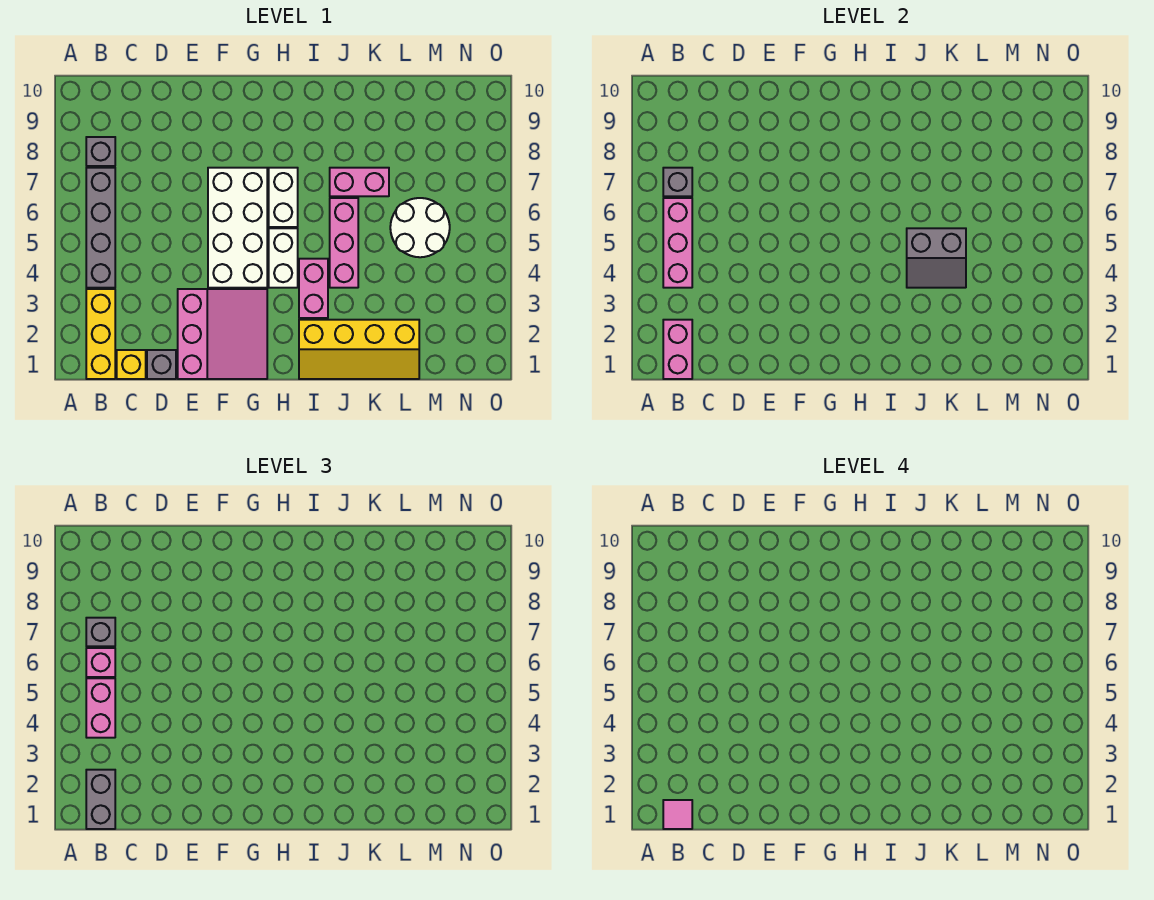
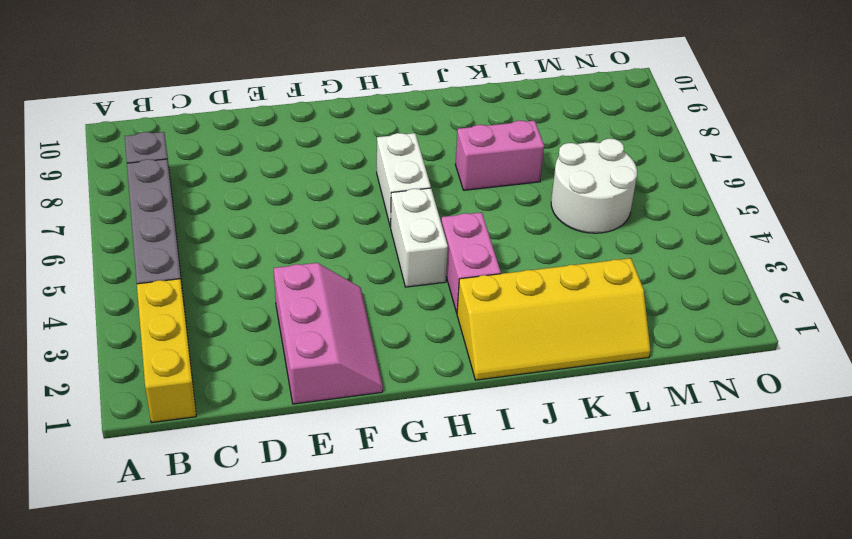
pink 2x3 slope [274,263,383,404] -> pink 3x3 slope [178,289,267,379]
none -> yellow 1x1 brick [117,350,146,379]
none -> grey 1x1 brick [147,350,176,379]
none -> white 2x4 brick [208,168,267,288]

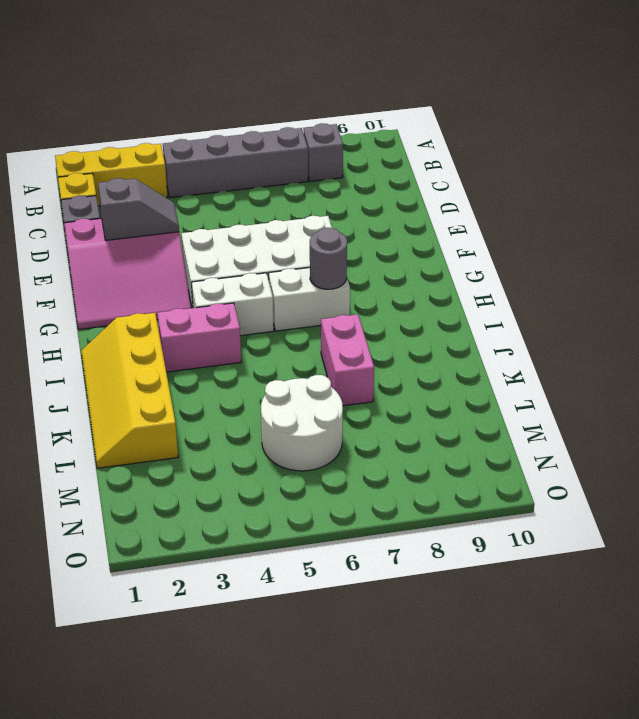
grey 1x2 slope [98,178,179,240] -> none
grey 1x1 round brick [310,228,347,289] -> none
none -> pink 1x3 brick [330,198,358,288]
none -> pink 1x2 brick [663,320,692,379]
none -> pink 1x3 brick [663,198,692,288]

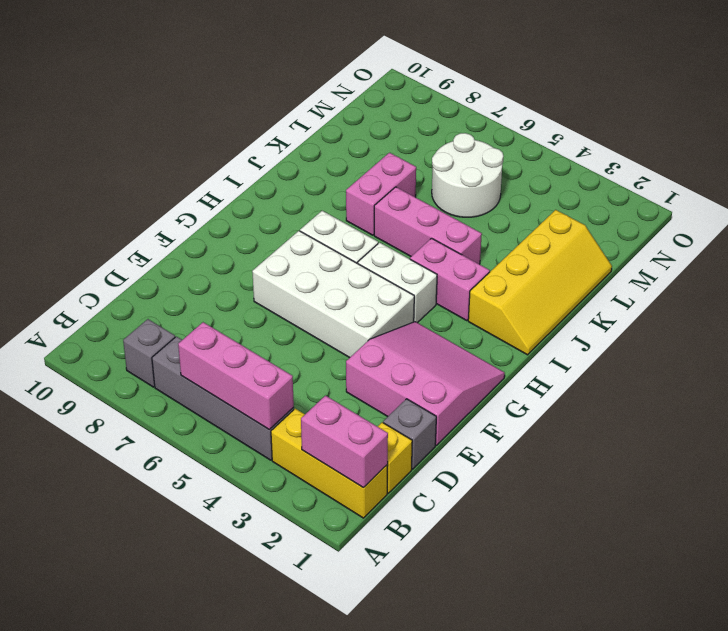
none -> grey 1x1 brick [663,168,692,196]
none -> grey 2x2 slope [907,228,966,288]
none -> grey 1x2 brick [86,770,115,829]

